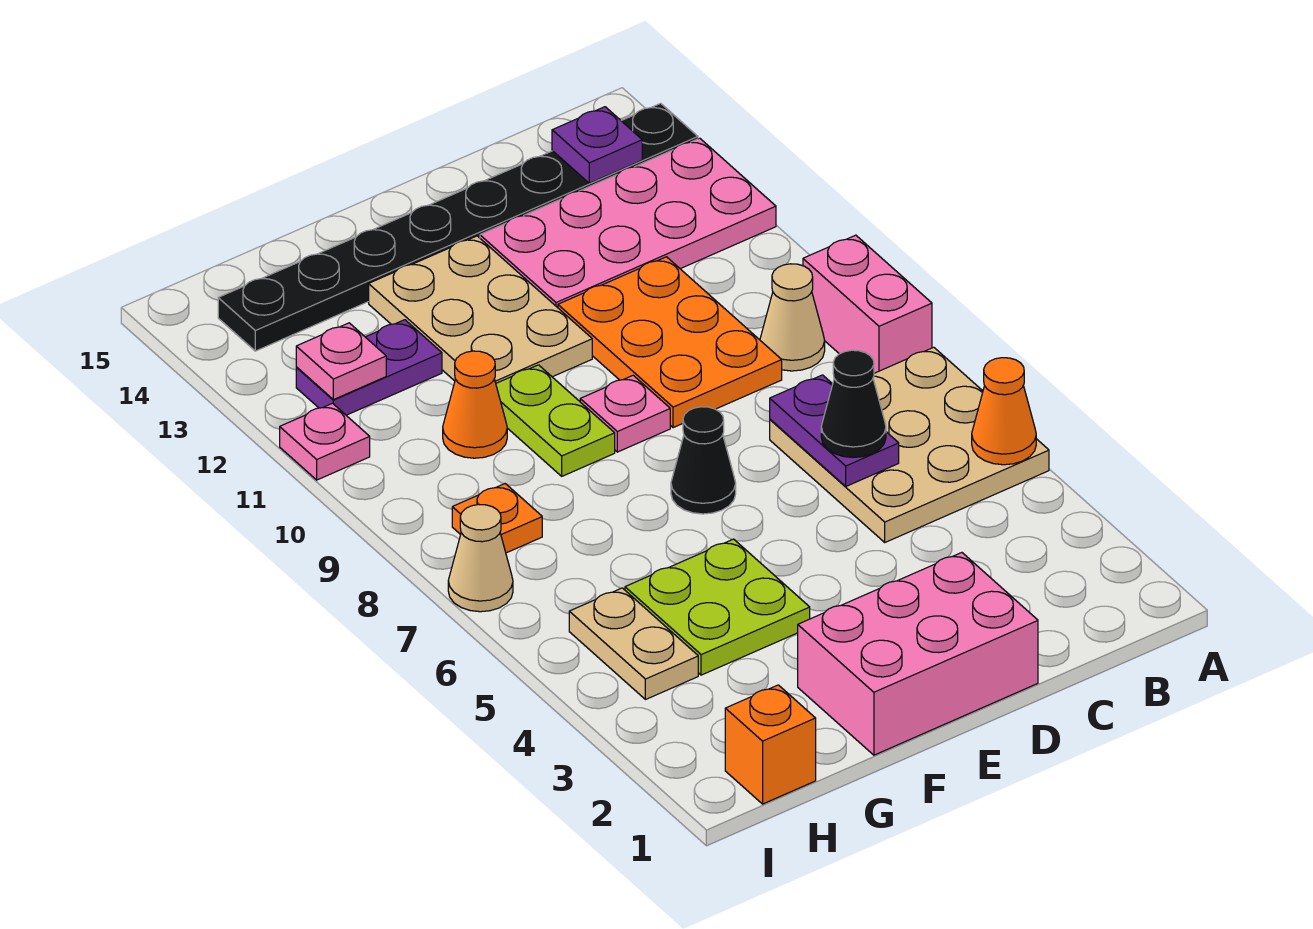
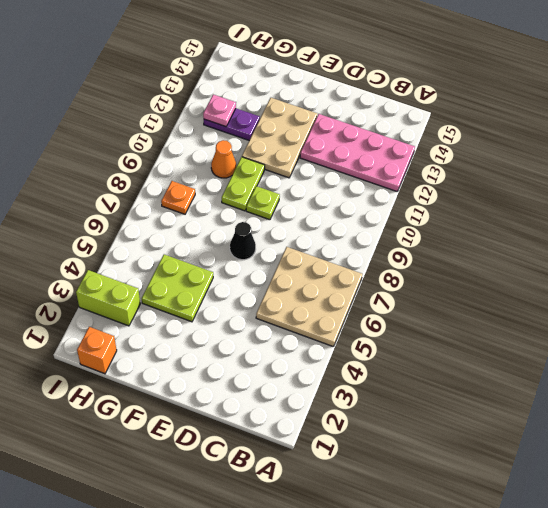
lime 1x1 plate [246,186,280,220] -> pink 1x1 plate [580,375,670,452]
lime 1x2 brick [76,270,140,326] -> none
none -> pink 1x2 brick [803,235,932,373]
none -> black 1x8 plate [218,103,698,351]
none -> tan 1x1 cone [760,264,825,371]

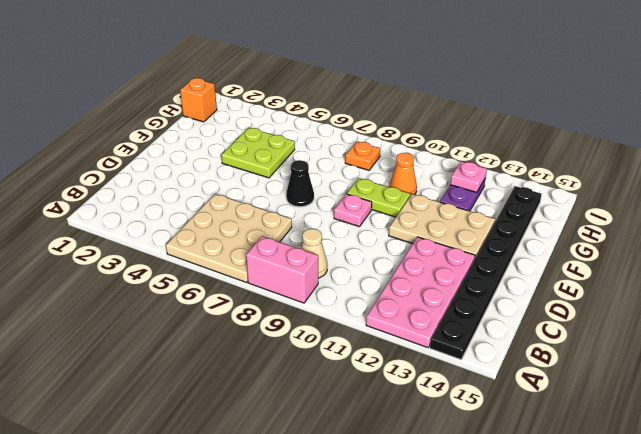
none -> orange 2x3 plate [558,257,782,428]
none -> pink 2x3 brick [798,553,1038,755]
none -> tan 1x2 plate [569,588,698,700]

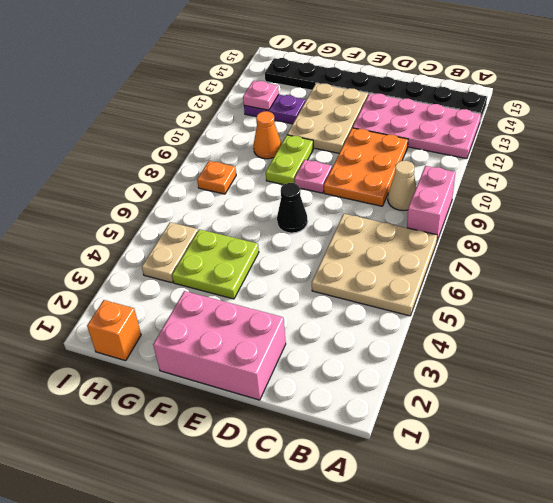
none -> tan 1x1 cone [448,505,513,612]
none -> pink 1x1 plate [280,403,370,480]
none -> orange 1x1 cone [972,358,1036,465]

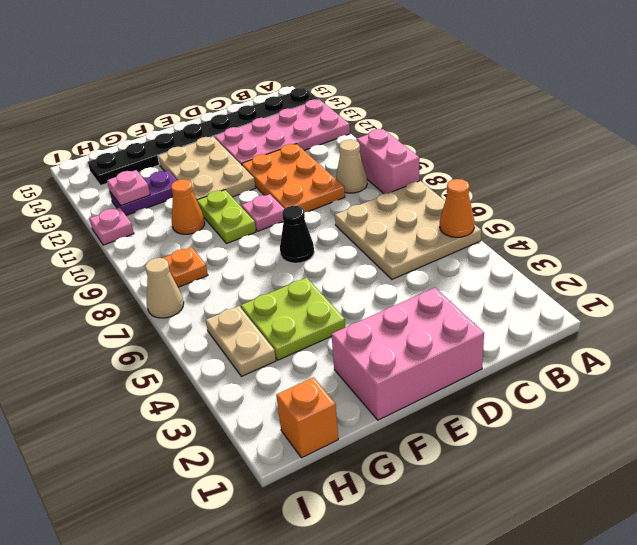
none -> purple 1x1 plate [552,107,642,183]
none -> purple 1x2 plate [770,375,899,486]
none -> black 1x1 cone [821,350,886,458]

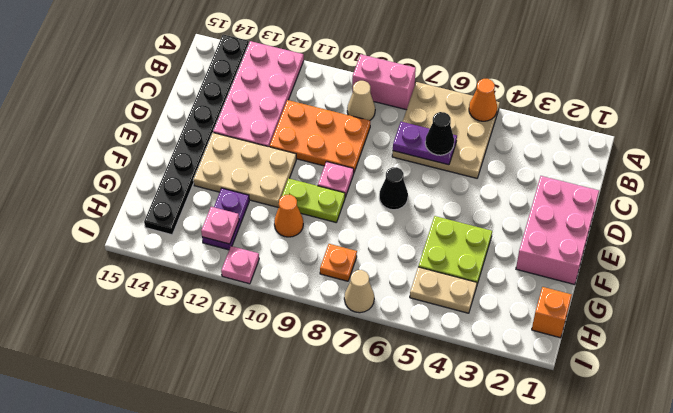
none -> purple 1x1 plate [552,107,642,183]

